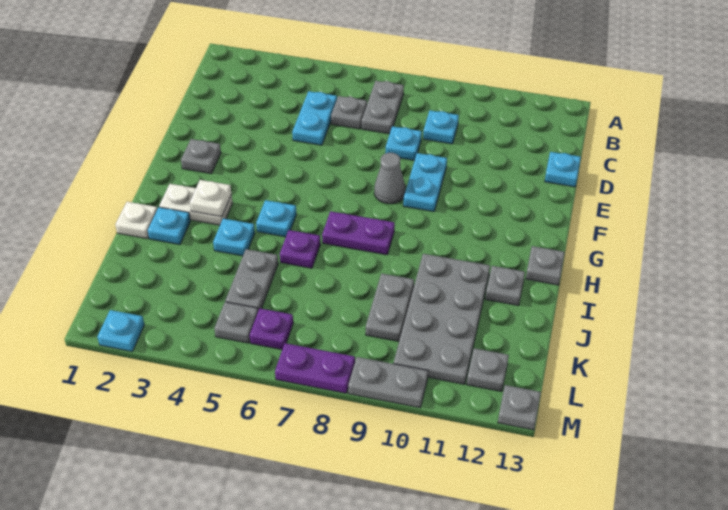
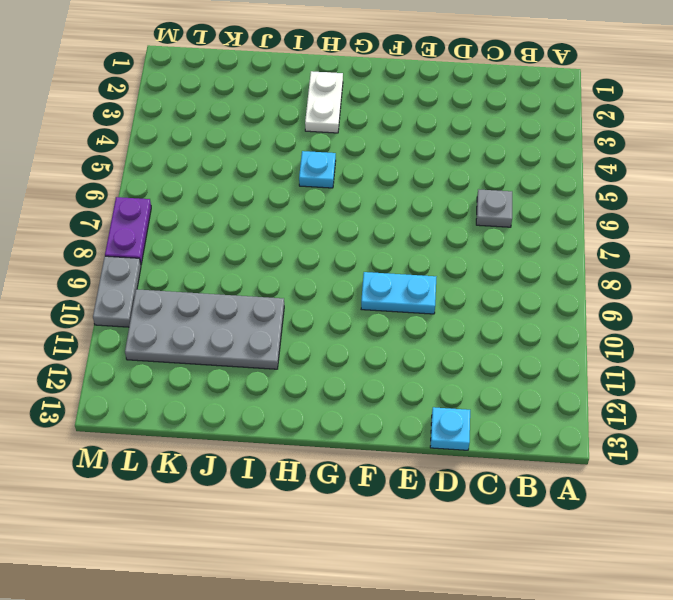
none -> grey 1x2 plate [362,81,404,134]
none -> cyan 1x2 plate [292,91,337,145]
none -> cyan 1x1 plate [423,110,459,144]

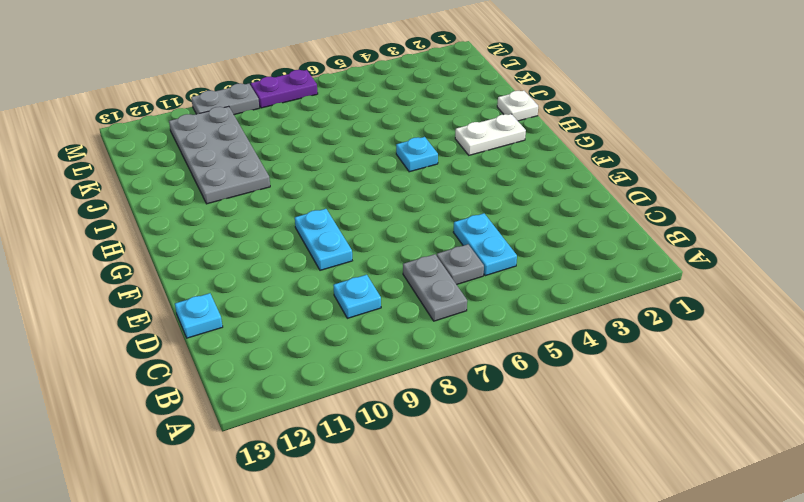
none -> cyan 1x1 plate [385,126,422,161]
none -> grey 1x1 plate [181,139,221,174]
none -> grey 1x1 cone [374,153,405,204]

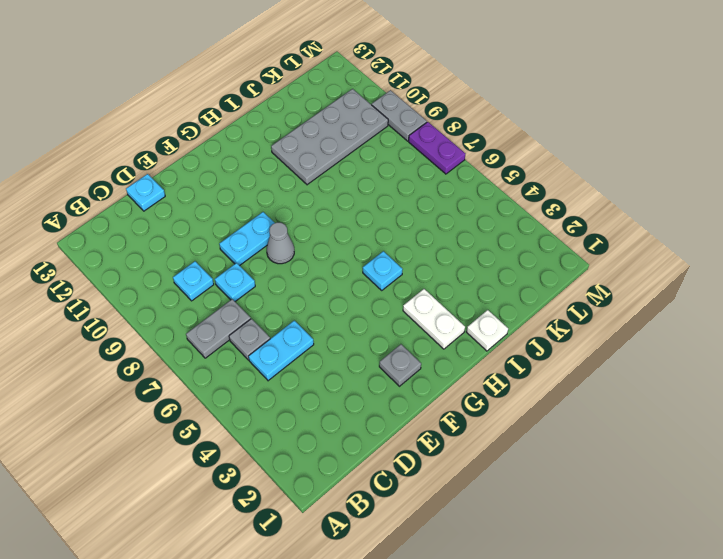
none -> purple 1x2 plate [322,211,395,255]
none -> grey 1x1 plate [526,246,565,285]
none -> cyan 1x1 plate [148,207,190,245]

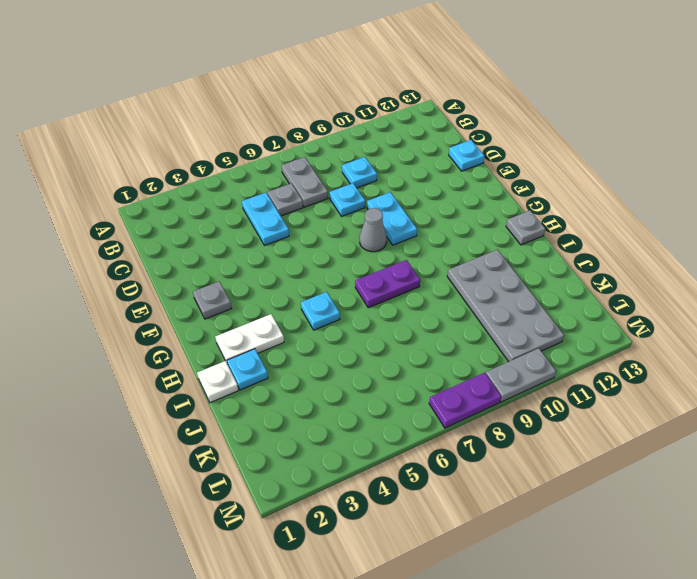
none -> cyan 1x1 plate [213,219,255,256]
none -> purple 1x1 plate [280,230,320,268]
none -> grey 1x1 plate [485,266,525,306]

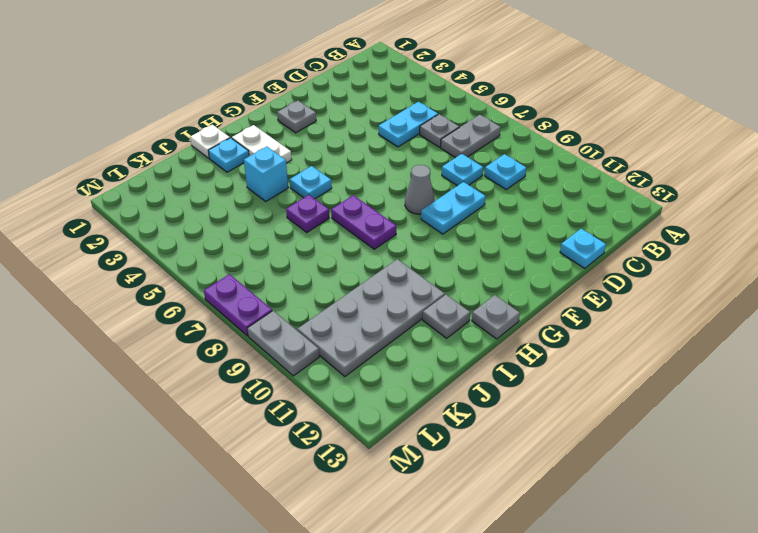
cyan 1x1 brick [244,146,288,201] -> cyan 1x1 plate [213,219,255,256]
none -> grey 1x2 plate [225,249,278,311]
none -> grey 1x2 plate [366,273,414,341]
none -> grey 1x1 plate [214,302,258,343]

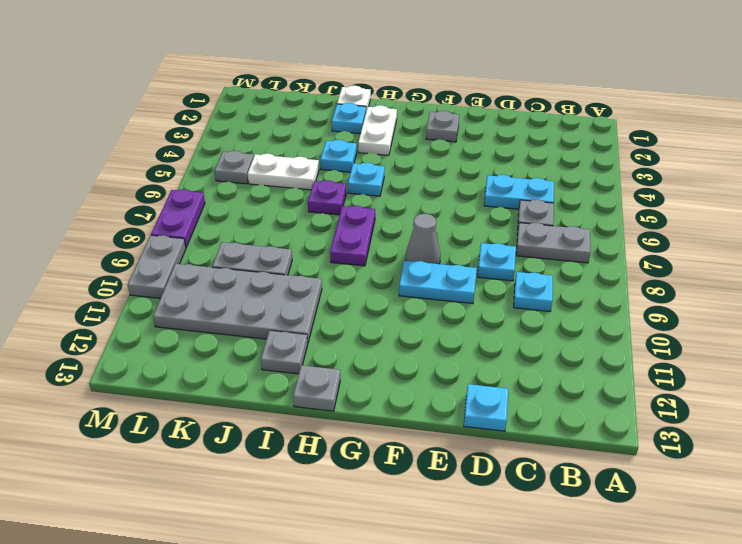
white 1x2 plate [248,154,319,190] -> grey 1x2 plate [225,249,278,311]
none -> purple 1x1 plate [250,308,293,350]
none -> grey 1x1 plate [467,348,509,392]
none -> cyan 1x1 plate [98,310,144,352]

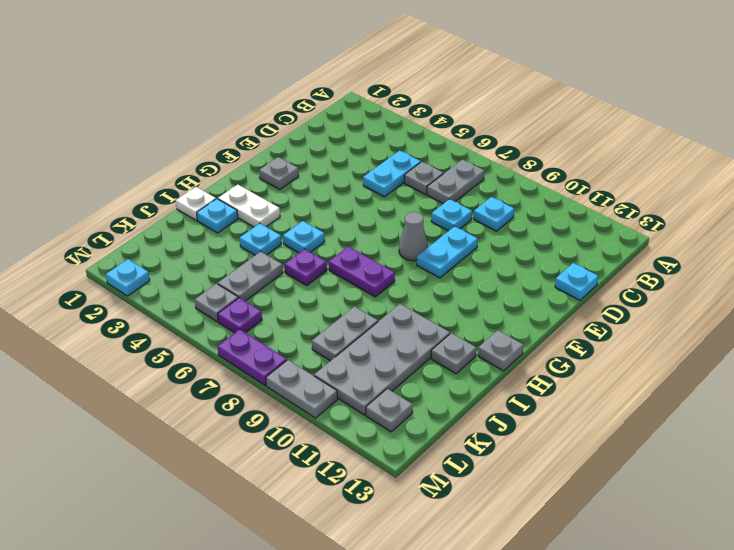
none -> grey 1x1 plate [498,385,541,430]
none -> white 1x1 plate [190,180,231,217]

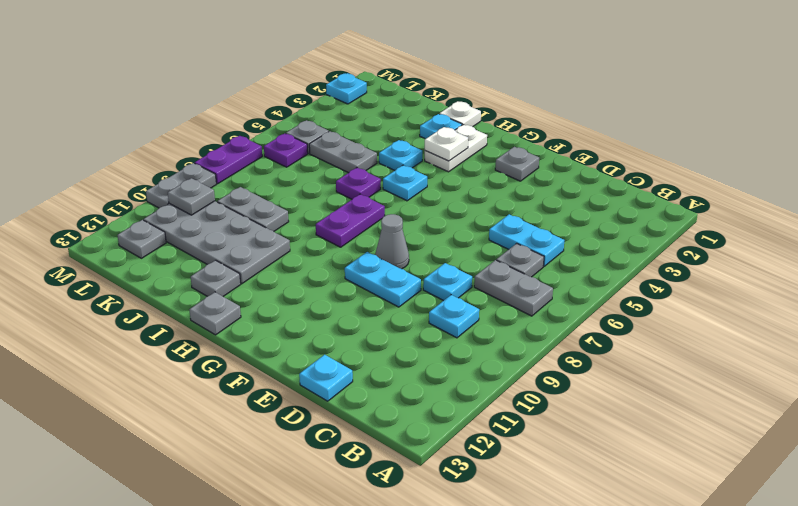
grey 1x1 plate [168,178,215,215] -> grey 1x1 plate moved to [498,385,541,430]

